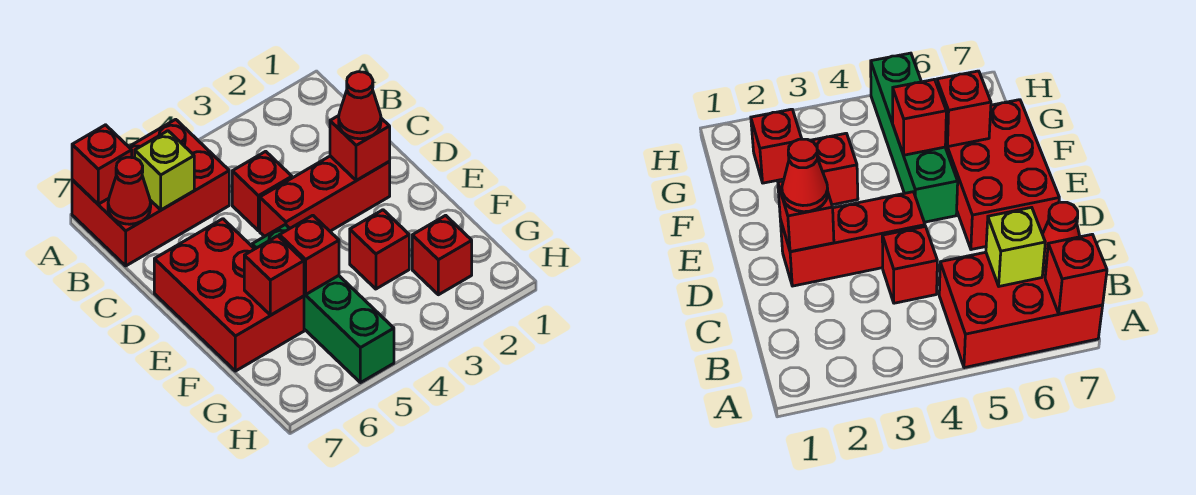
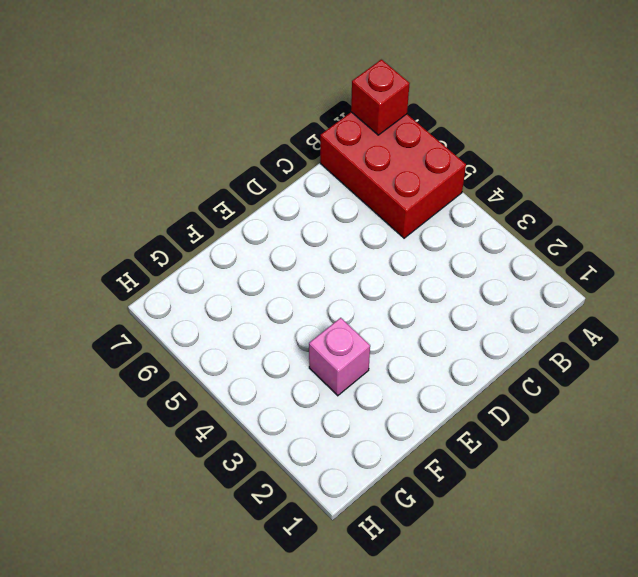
pink 1x1 brick [309,318,370,396] -> red 1x1 brick [350,210,409,289]
none -> red 1x1 brick [232,151,292,231]
none -> red 1x3 brick [260,156,390,237]
none -> red 2x3 brick [154,219,304,371]

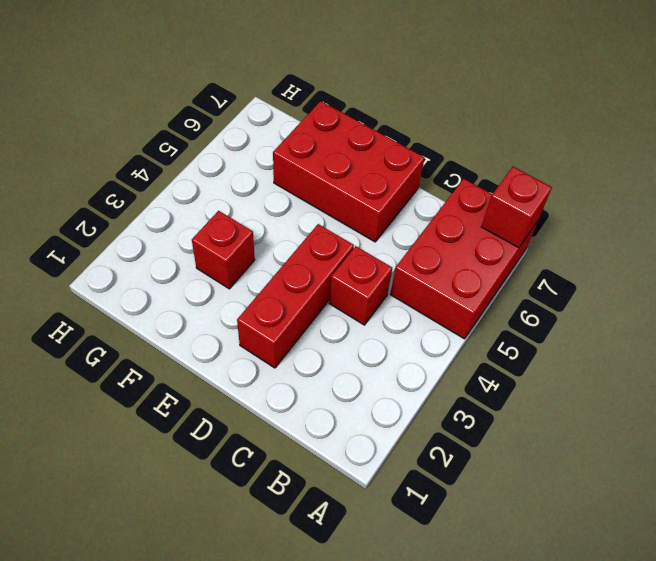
none -> green 1x4 brick [252,225,394,383]
none -> red 1x1 brick [412,215,472,295]
none -> lime 1x1 brick [135,131,194,210]

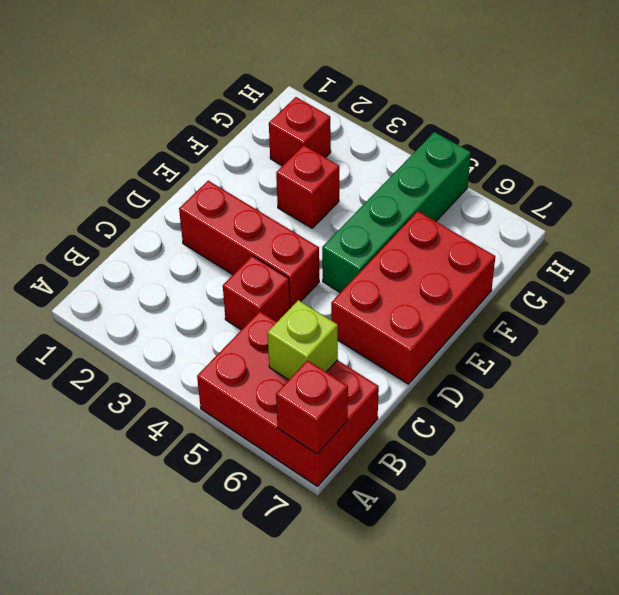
none -> red 1x1 cone [108,157,151,224]
none -> red 1x1 brick [330,116,390,181]
none -> red 1x1 brick [279,215,339,295]

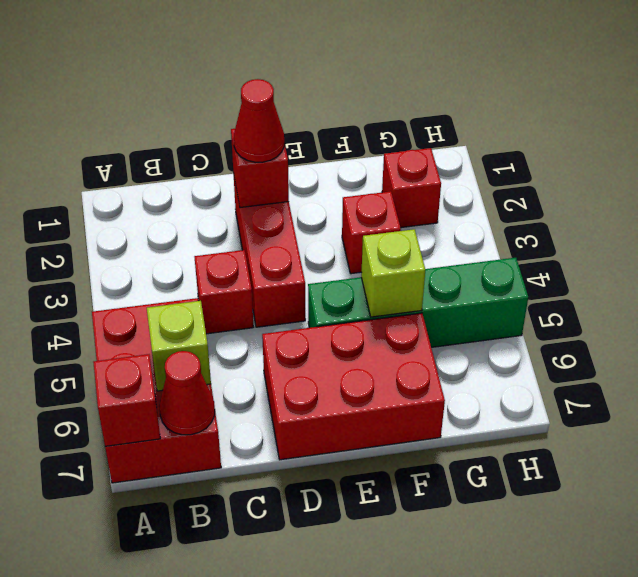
lime 1x1 brick [361,229,425,317] -> red 1x1 brick [279,215,339,295]
none -> red 1x1 brick [244,236,304,315]

